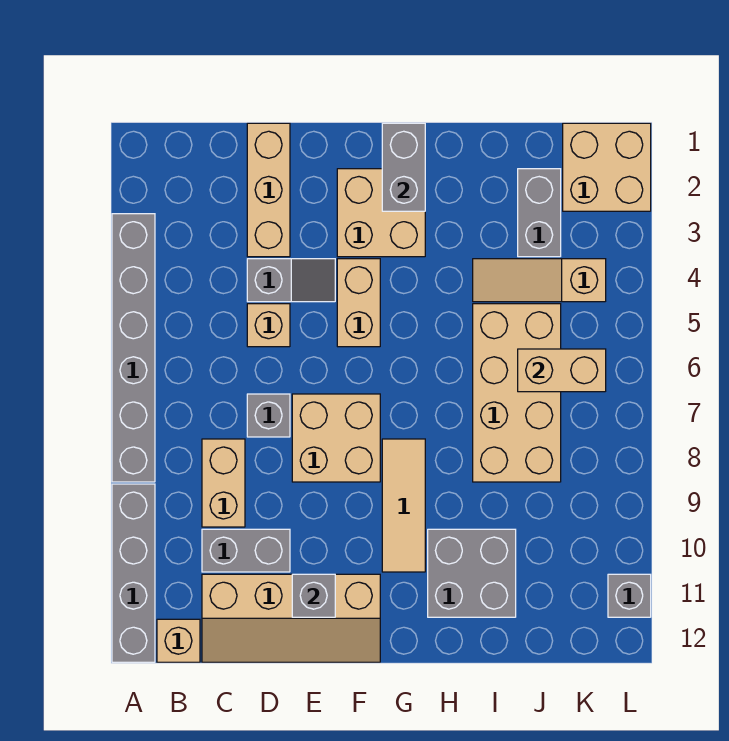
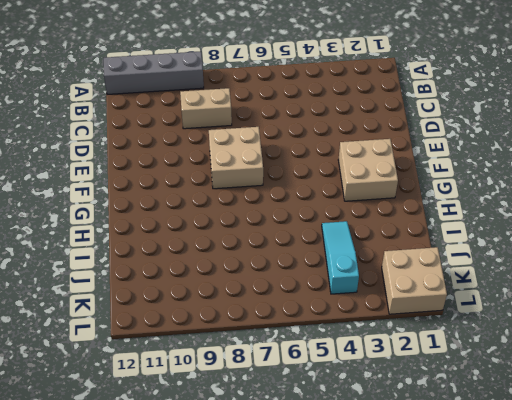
cyan 1x3 slope [322,221,359,294] -> tan 1x3 slope [473,259,606,302]
none -> grey 1x6 brick [112,214,155,482]
none -> tan 1x1 brick [157,619,200,662]
none -> grey 1x2 brick [202,529,290,572]

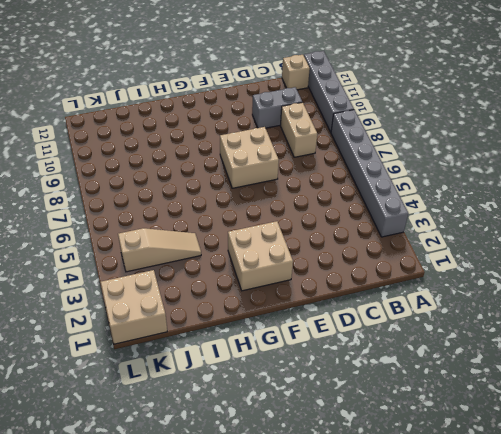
none -> tan 2x4 slope [202,574,380,662]
none -> tan 1x3 brick [247,123,290,257]
none -> grey 1x2 slope [247,259,335,302]

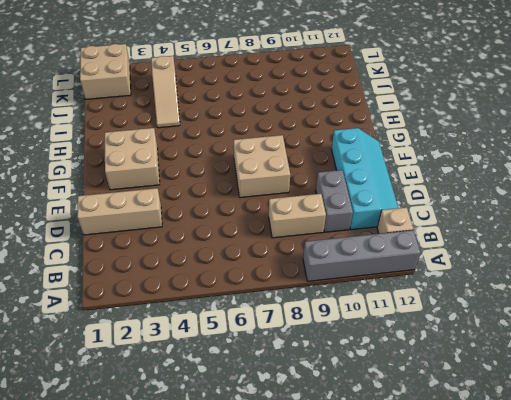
cyan 2x4 slope [331,128,398,230] -> tan 2x4 slope [202,574,380,662]
none -> grey 1x6 brick [112,214,155,482]
none -> grey 1x2 slope [247,259,335,302]
none -> tan 1x1 brick [247,304,290,347]

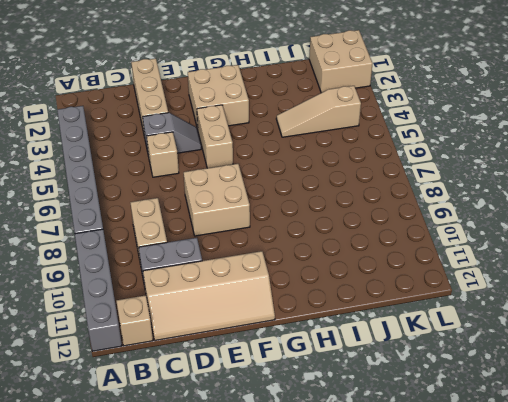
none -> grey 1x1 brick [247,394,290,437]
none -> tan 1x3 tile [382,439,425,572]
none -> grey 2x2 brick [428,529,516,617]

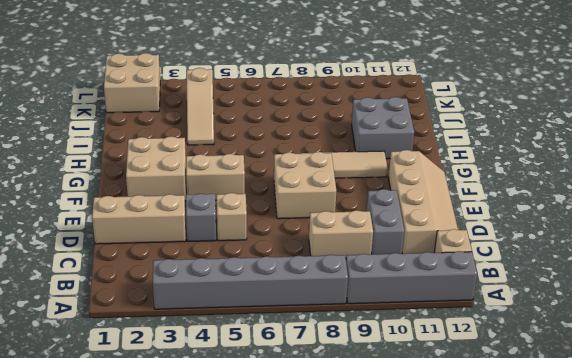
none -> grey 1x1 brick [247,394,290,437]
none -> tan 2x4 brick [473,304,561,482]
none -> grey 1x2 brick [518,169,561,257]

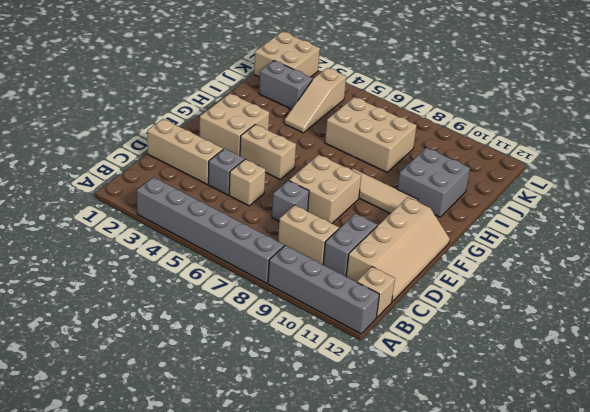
tan 2x3 brick [325,97,417,172] -> tan 2x4 brick [473,304,561,482]
none -> grey 1x1 brick [608,574,651,617]
none -> grey 1x1 brick [292,574,335,617]
none -> grey 1x2 brick [382,123,425,211]

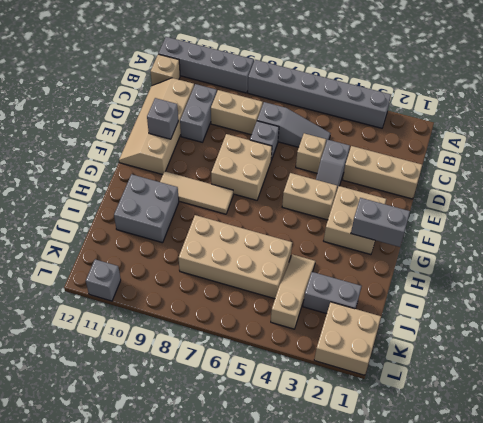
grey 1x3 slope [257,102,331,147] -> none
none -> tan 1x2 brick [518,349,606,392]

